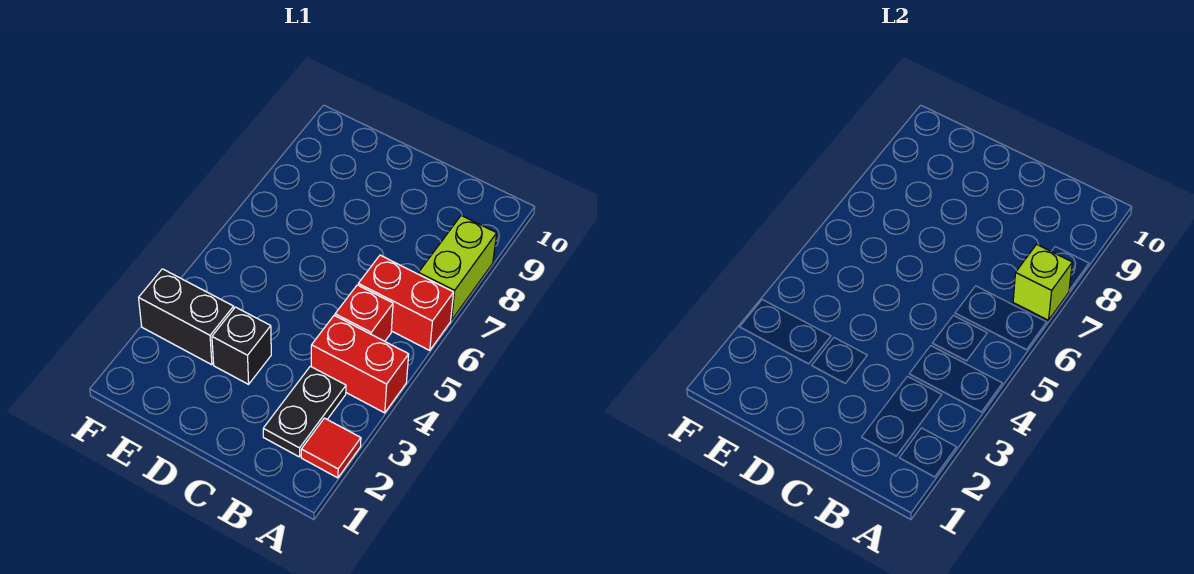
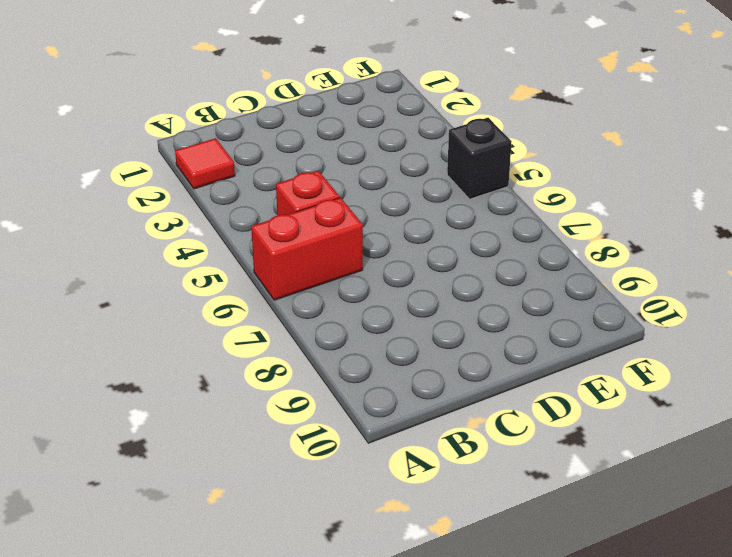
black 1x1 brick [447,118,512,199] -> black 1x1 brick moved to [212,307,271,384]
none -> red 1x2 brick [311,315,409,413]
none -> lime 1x2 brick [418,216,497,320]

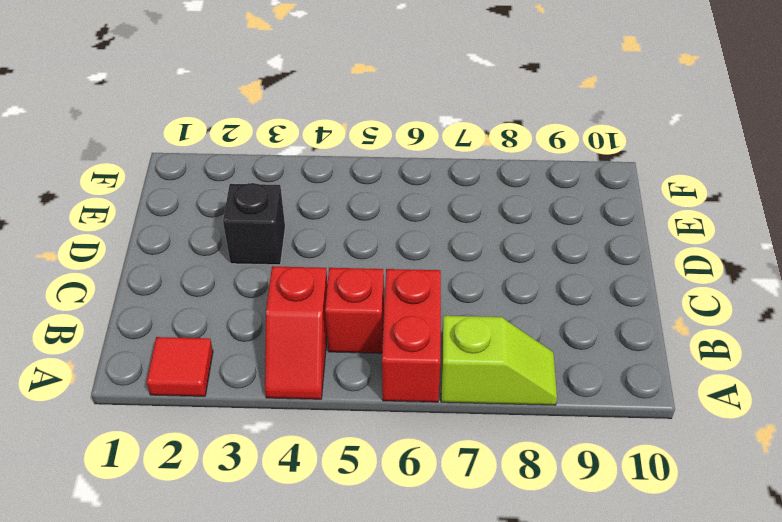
red 1x2 slope [265,266,327,399] -> red 1x2 brick [311,315,409,413]
lime 1x2 slope [441,316,557,405] -> lime 1x2 brick [418,216,497,320]
none -> black 1x2 plate [263,366,346,457]
none -> black 1x2 brick [139,269,234,365]

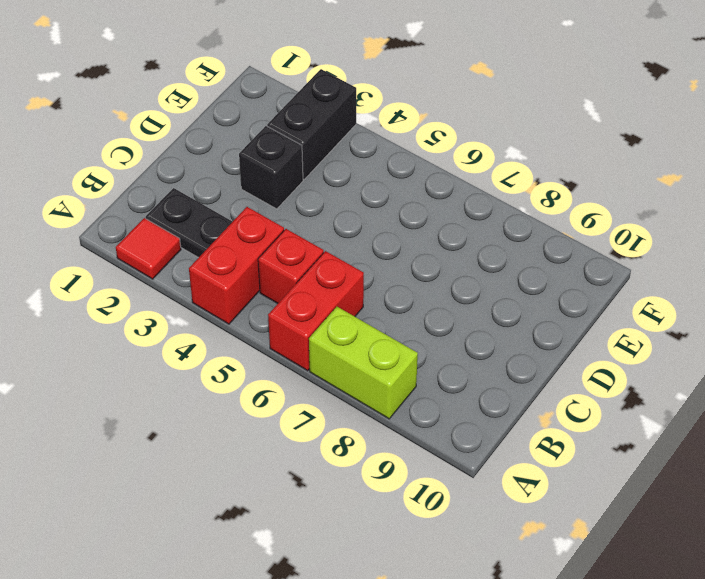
none -> lime 1x1 brick [1013,244,1072,320]

